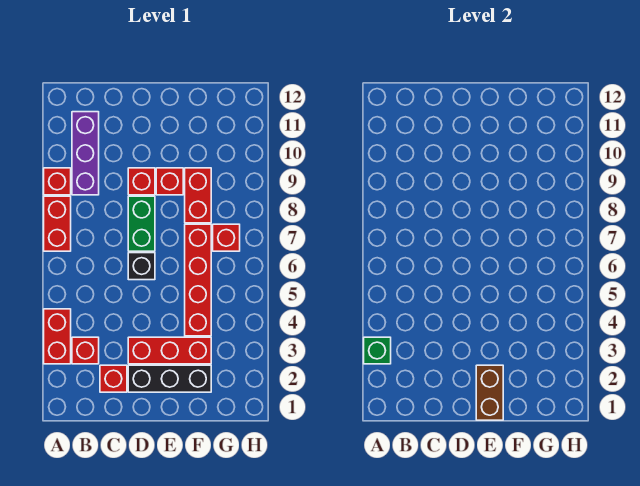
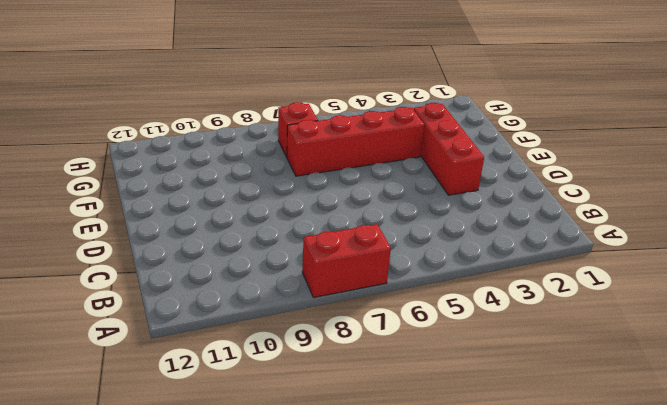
none -> red 1x2 brick [44,309,71,364]
none -> red 1x1 brick [44,168,71,195]
none -> red 1x1 brick [72,337,99,364]

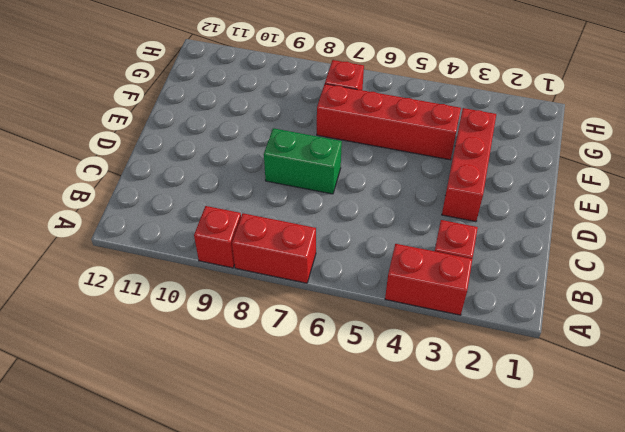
none -> purple 1x3 brick [72,112,99,195]
none -> red 1x1 brick [100,365,127,392]
none -> black 1x3 brick [128,365,211,392]

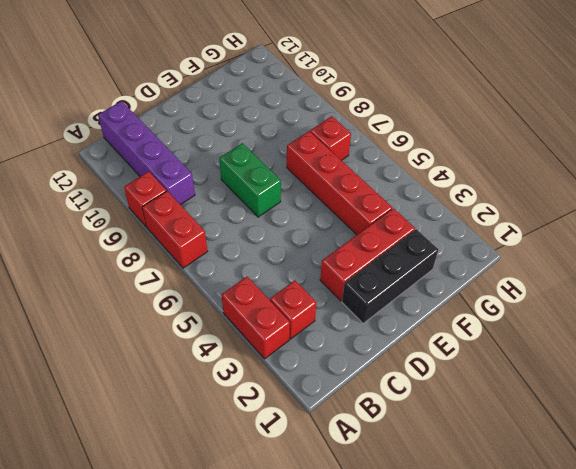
purple 1x4 brick [98,101,195,205] -> purple 1x3 brick [72,112,99,195]
none -> red 1x1 brick [100,365,127,392]
none -> black 1x1 brick [128,253,155,280]
none -> red 1x1 brick [128,168,155,195]

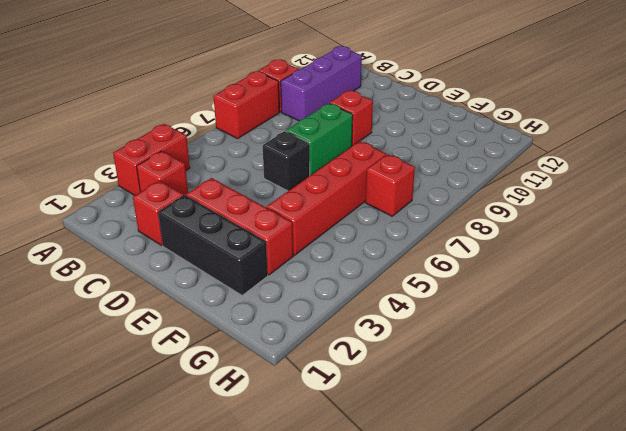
none -> red 1x1 brick [156,168,183,195]
none -> red 1x2 brick [185,168,211,223]
none -> green 1x1 brick [364,337,391,364]

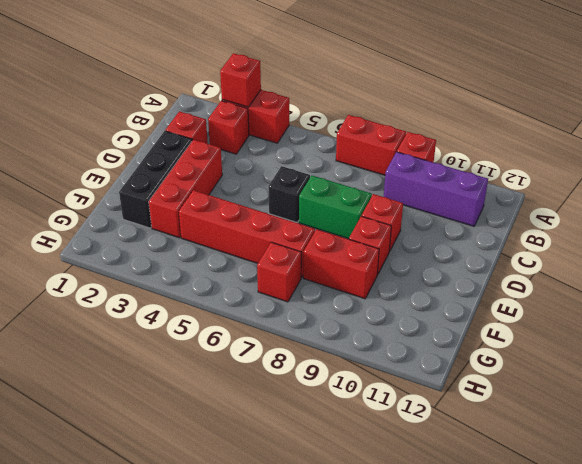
red 1x1 brick [220,53,261,107] -> green 1x1 brick [364,337,391,364]
none -> brown 1x2 brick [476,365,503,420]

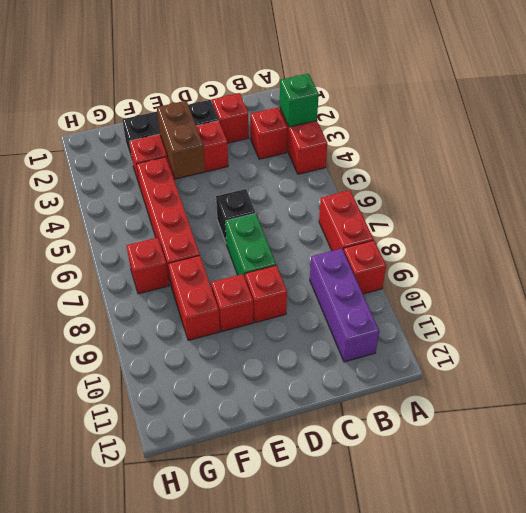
brown 1x2 brick [157,101,205,178] -> brown 1x2 brick moved to [476,365,503,420]

